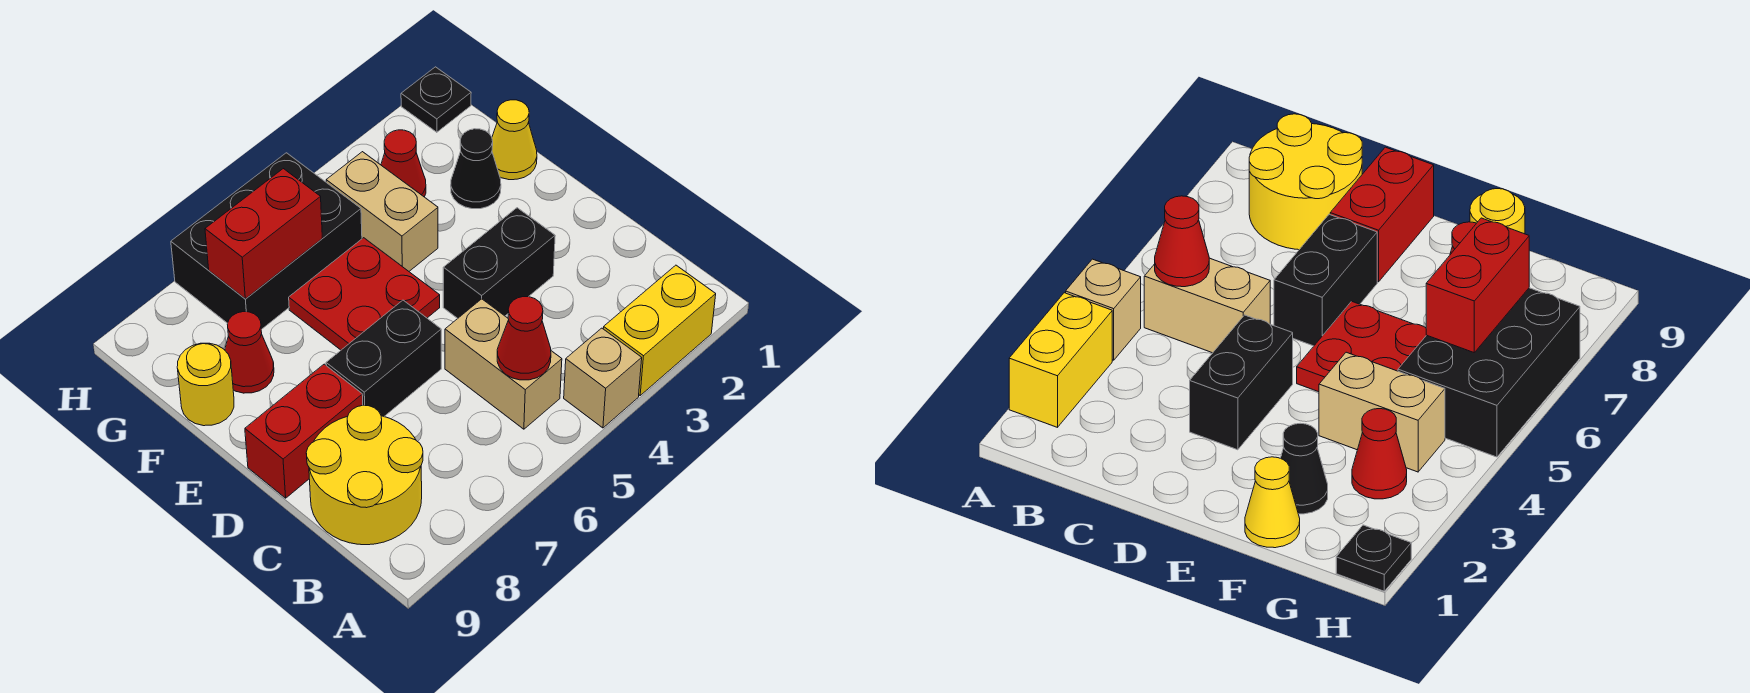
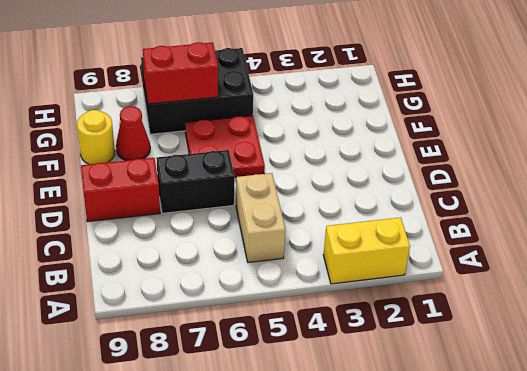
none -> tan 1x1 brick [564,328,642,428]
none -> yellow 2x2 round brick [306,405,423,545]
none -> black 1x2 brick [443,208,555,318]

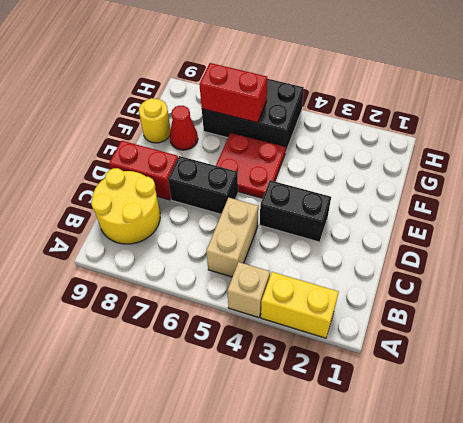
none -> yellow 1x1 cone [492,100,537,180]
none -> black 1x1 cone [451,129,501,209]
none -> tan 1x2 brick [326,152,438,271]

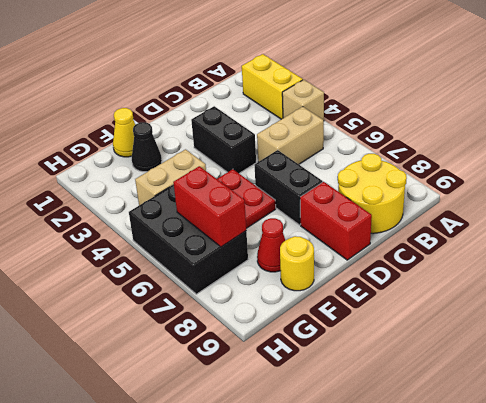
none -> red 1x1 cone [381,130,426,197]
none -> black 1x1 plate [401,67,471,132]
none -> red 1x1 cone [497,297,551,380]

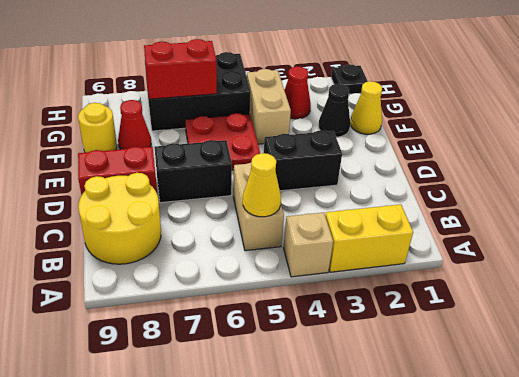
yellow 1x1 cone [243,153,281,217] -> red 1x1 cone [497,297,551,380]

